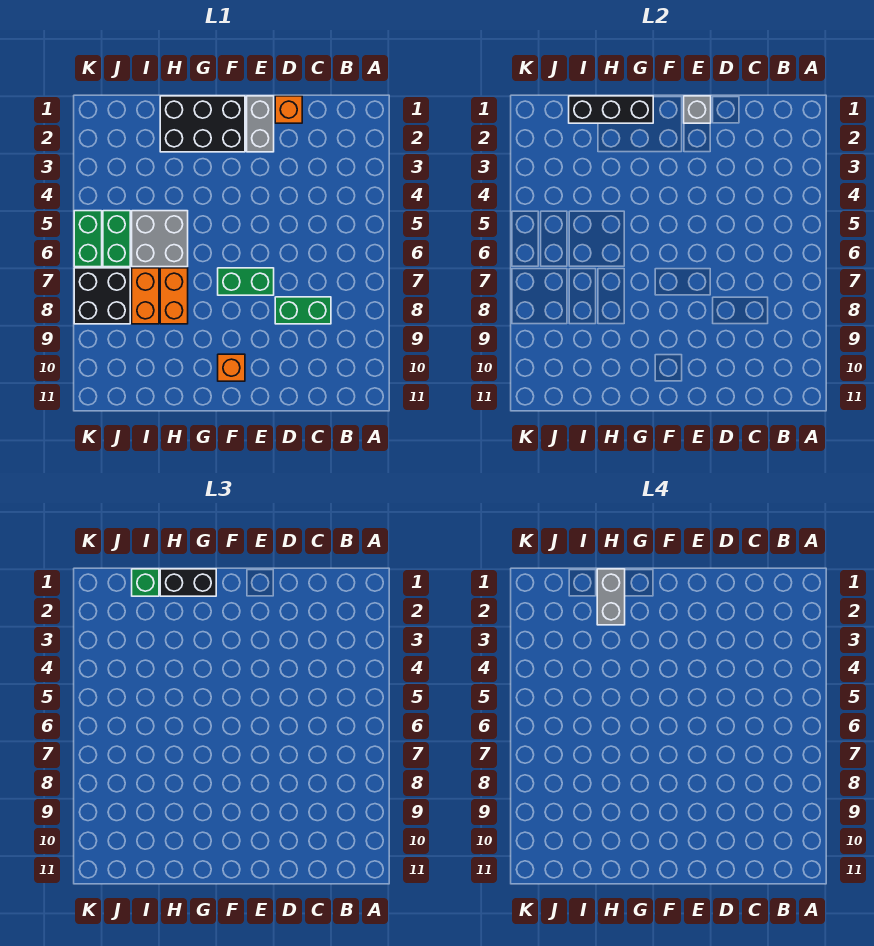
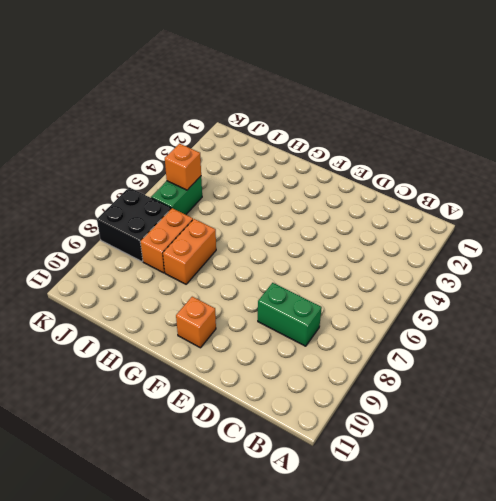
orange 1x1 brick [165,144,201,190] -> orange 1x1 brick moved to [275,96,302,123]
none -> grey 1x2 brick [247,96,274,152]
none -> green 1x2 brick [218,268,274,295]
none -> black 2x3 brick [160,96,245,152]

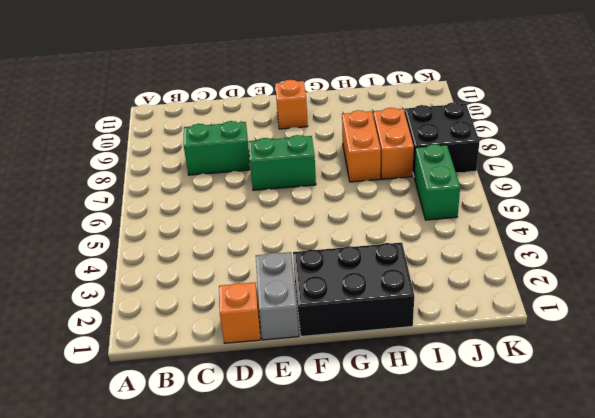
none -> grey 2x2 brick [132,211,188,267]
none -> green 1x2 brick [74,211,102,267]
none -> grey 1x1 brick [684,96,711,123]

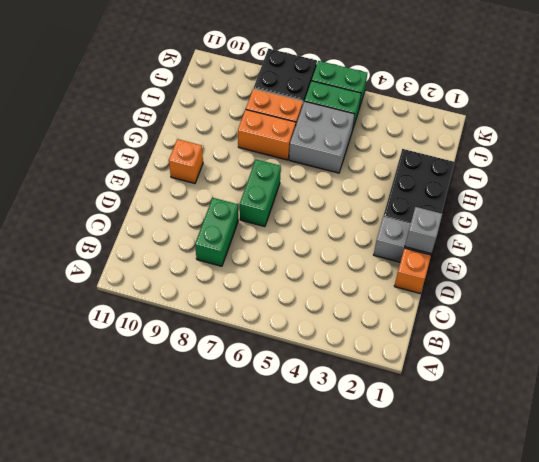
none -> black 1x3 brick [569,96,653,123]
none -> black 1x2 brick [160,569,216,596]
none -> green 1x1 brick [132,569,159,596]

